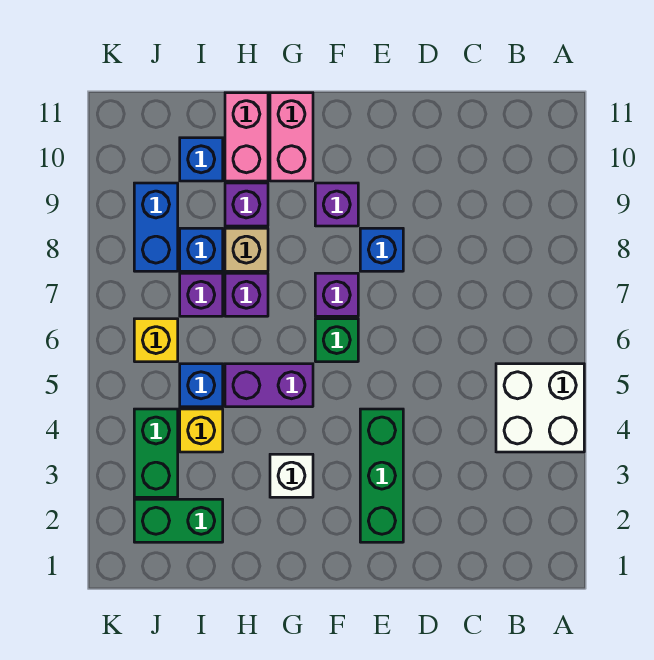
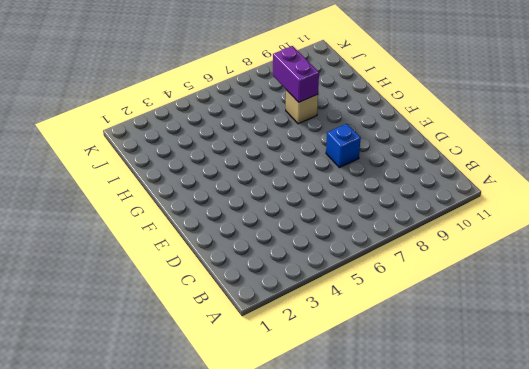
purple 1x2 brick [273,46,319,102] -> purple 1x2 brick moved to [225,364,313,407]
none -> white 2x2 brick [496,364,584,452]
none -> green 1x3 brick [360,409,403,542]
none -> green 1x1 brick [315,319,358,362]

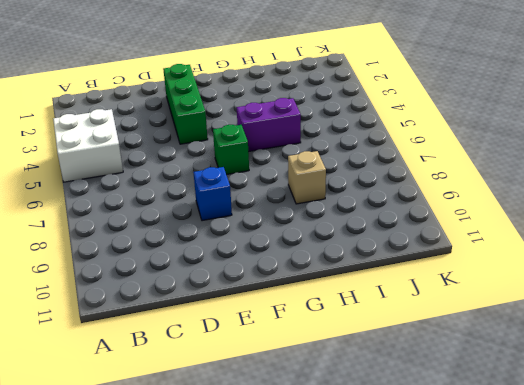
none -> purple 1x1 brick [315,273,358,316]
none -> purple 1x1 brick [315,183,358,226]
none -> white 1x1 brick [270,454,313,497]

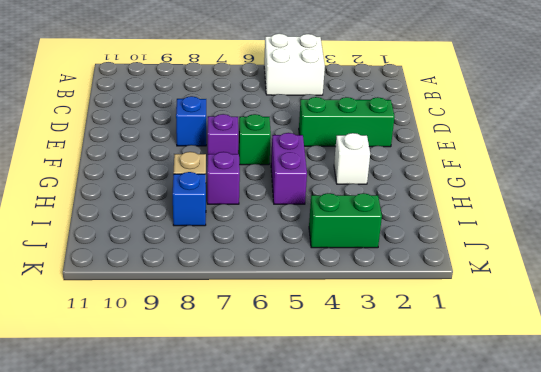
none -> purple 1x1 brick [315,183,358,226]
none -> pink 1x2 brick [270,93,313,181]
none -> purple 1x1 brick [225,183,268,226]

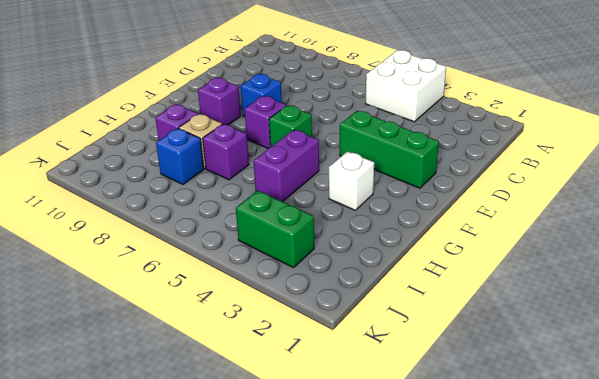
none -> pink 1x2 brick [270,93,313,181]
none -> pink 1x2 brick [225,93,268,181]
none -> green 1x2 brick [134,499,223,542]

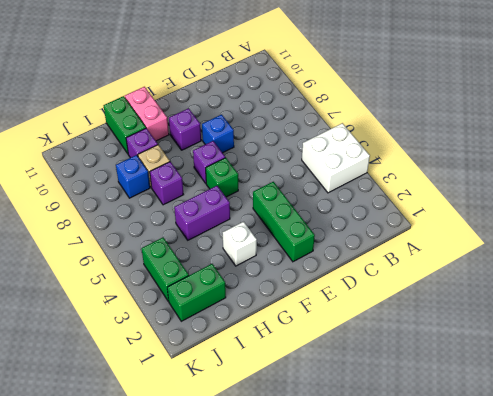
green 1x2 brick [104,96,146,154] -> pink 1x2 brick [225,93,268,181]
none -> yellow 1x1 brick [180,409,223,452]
none -> blue 1x1 brick [180,364,223,407]
none -> purple 1x1 brick [180,273,223,316]

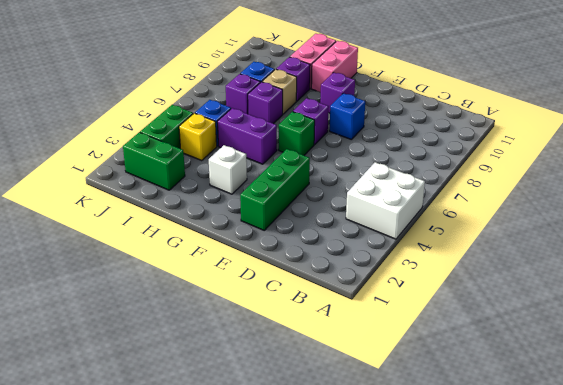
none -> blue 1x1 brick [180,138,223,181]
none -> yellow 1x1 brick [134,319,178,362]
none -> blue 1x2 brick [134,183,178,271]

